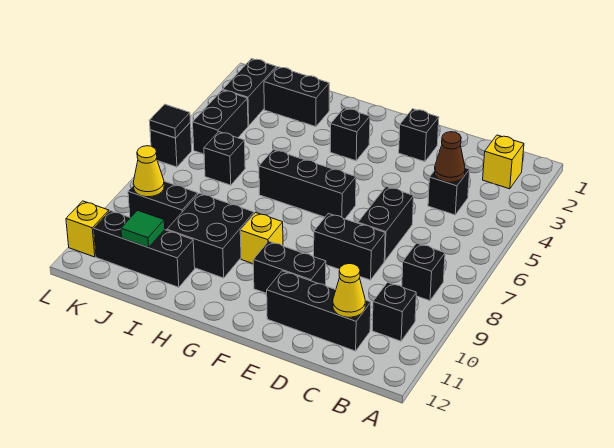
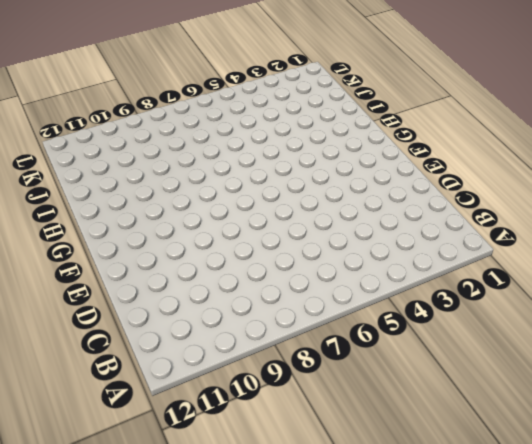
none -> yellow 1x1 brick [483,135,524,189]
none -> black 1x1 brick [402,243,445,301]
none -> black 1x1 brick [372,282,416,341]

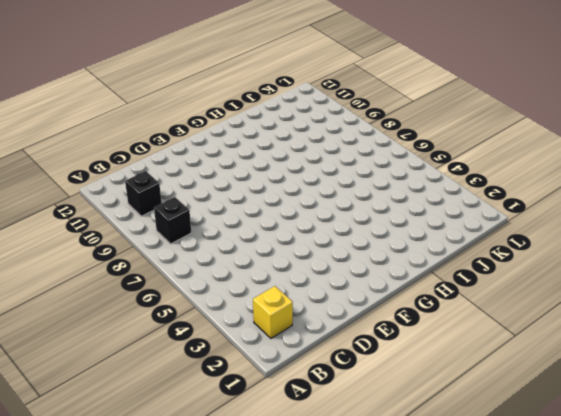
none -> black 1x1 brick [428,168,470,215]
none -> black 1x3 brick [267,271,371,351]
none -> black 1x2 brick [358,187,414,261]

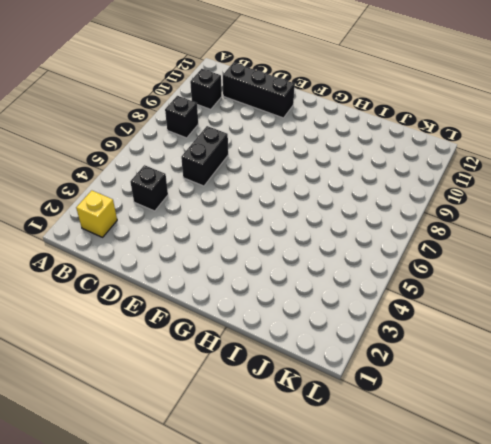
none -> black 1x2 brick [314,213,385,280]
none -> black 1x1 brick [399,109,439,162]
none -> black 1x2 brick [253,241,326,293]

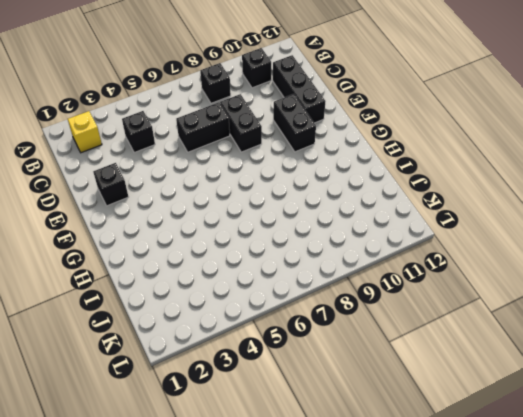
none -> black 1x3 brick [259,150,356,219]
none -> black 1x1 brick [330,108,370,161]
none -> yellow 1x1 brick [240,213,283,264]

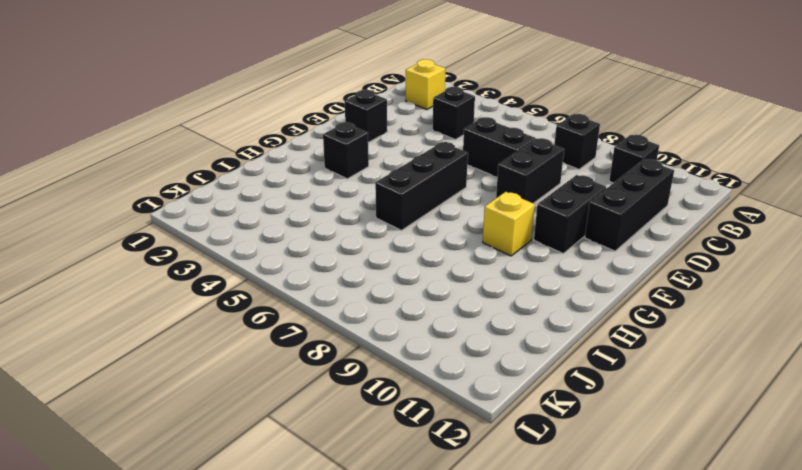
none -> black 2x2 brick [167,193,254,278]
none -> black 1x2 brick [264,67,329,127]
none -> black 1x3 brick [94,211,195,287]

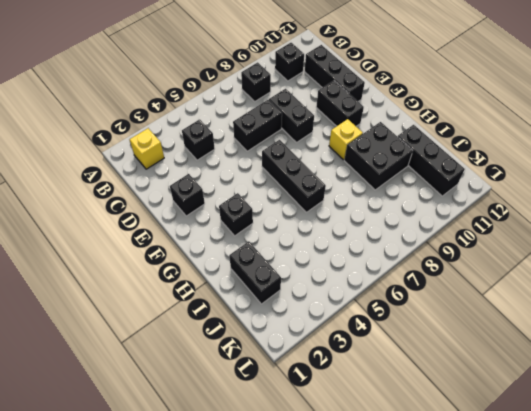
none -> black 1x1 brick [204,132,245,185]
none -> black 1x2 brick [128,181,198,230]
none -> black 1x2 brick [223,59,276,126]

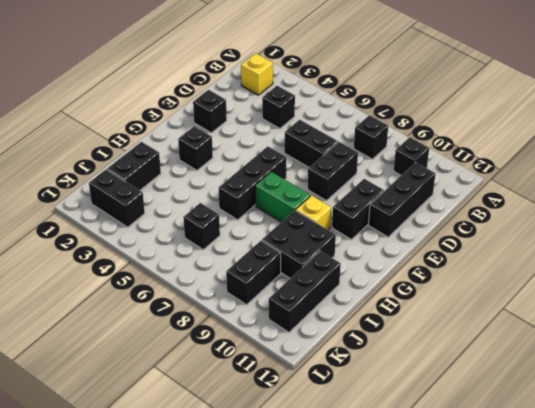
green 1x2 brick [255,172,310,222] -> none
none -> black 1x2 brick [193,90,248,154]
none -> black 1x1 brick [150,123,192,167]
none -> yellow 1x1 brick [66,201,109,257]

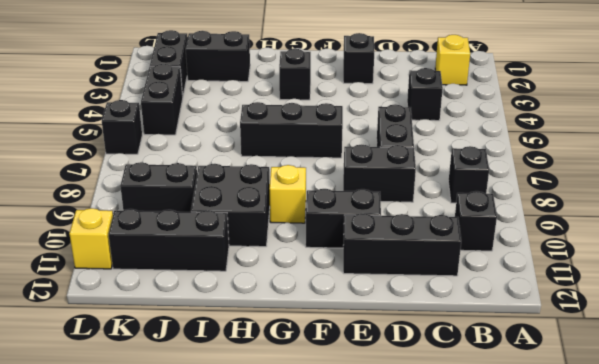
none -> black 1x1 brick [204,132,245,185]
none -> brown 1x1 cone [435,132,465,182]
none -> yellow 1x1 cone [333,264,365,317]

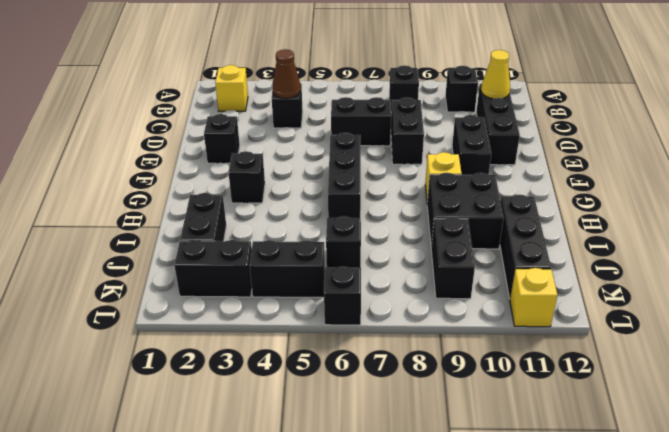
none -> green 1x1 tile [121,210,165,248]
none -> yellow 1x1 cone [133,146,164,197]
none -> black 1x1 tile [149,104,190,138]

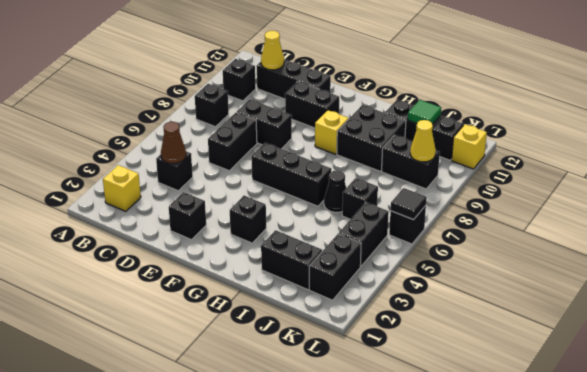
black 1x1 cone [324,171,346,213] -> none

